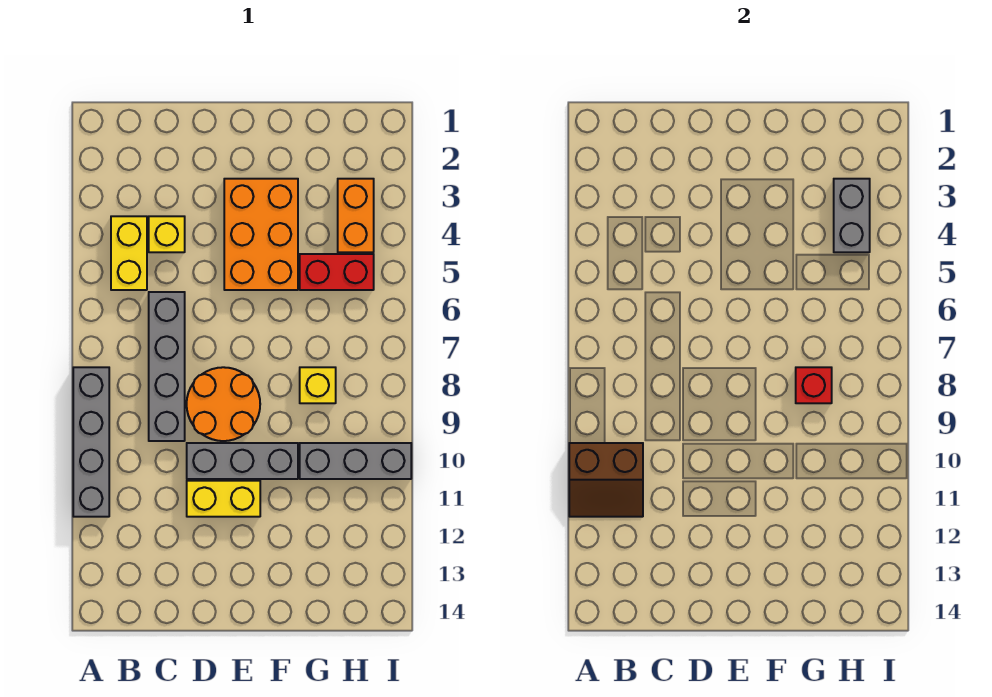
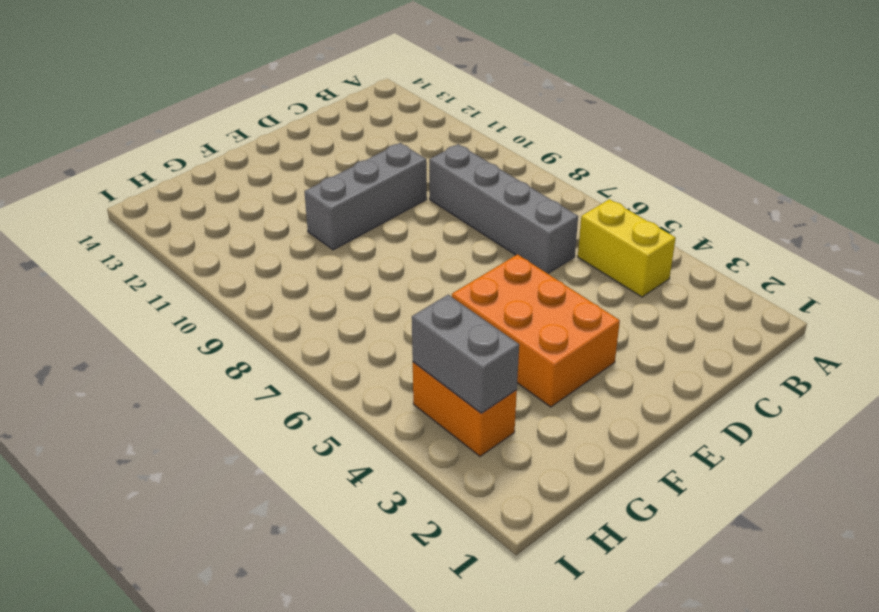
none -> grey 1x4 brick [73,367,109,517]
none -> yellow 1x1 brick [149,216,185,252]
none -> orange 2x2 round brick [187,367,260,441]

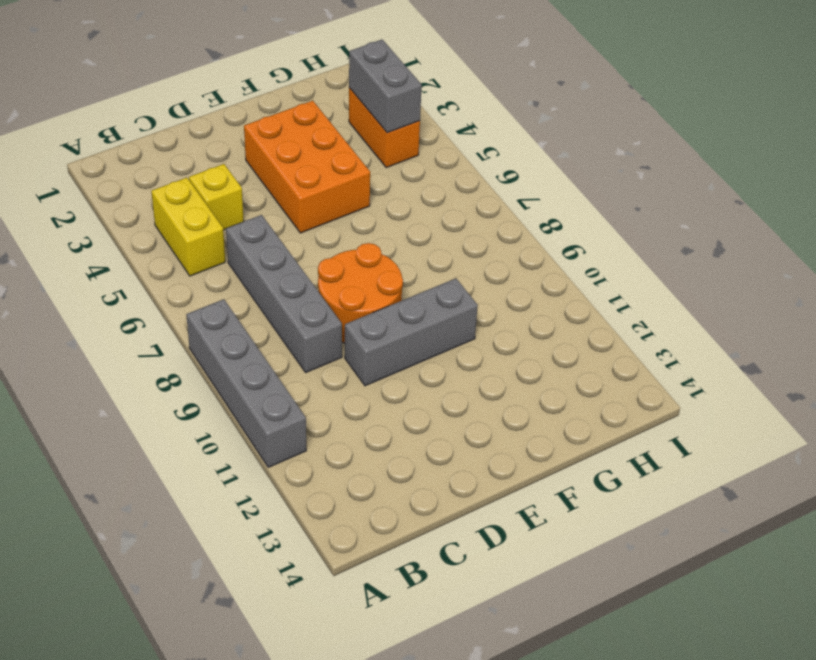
none -> yellow 1x2 brick [187,481,260,517]
none -> red 1x2 brick [300,254,374,290]
none -> yellow 1x1 brick [300,367,336,403]

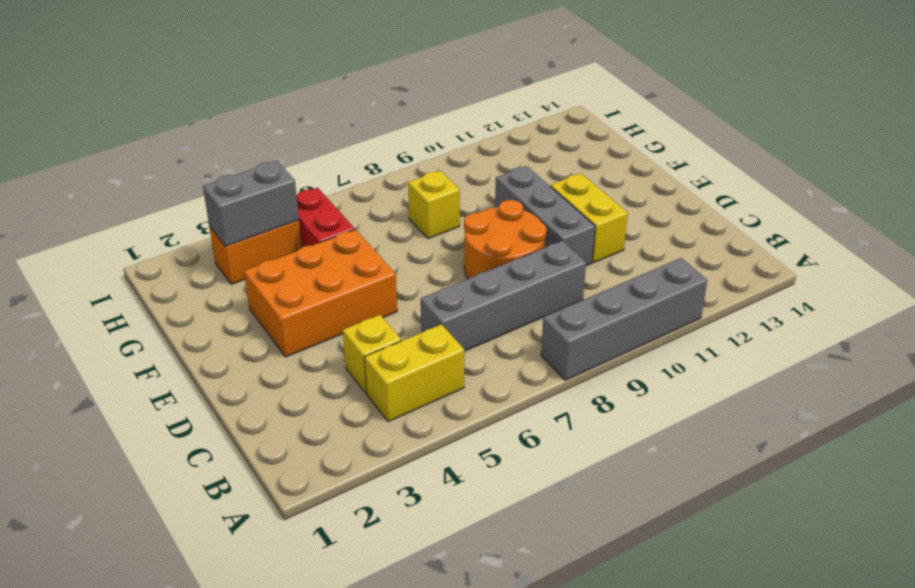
none -> grey 1x3 brick [300,443,411,479]
none -> brown 2x2 slope [569,443,643,517]
none -> red 1x1 brick [796,367,832,403]

